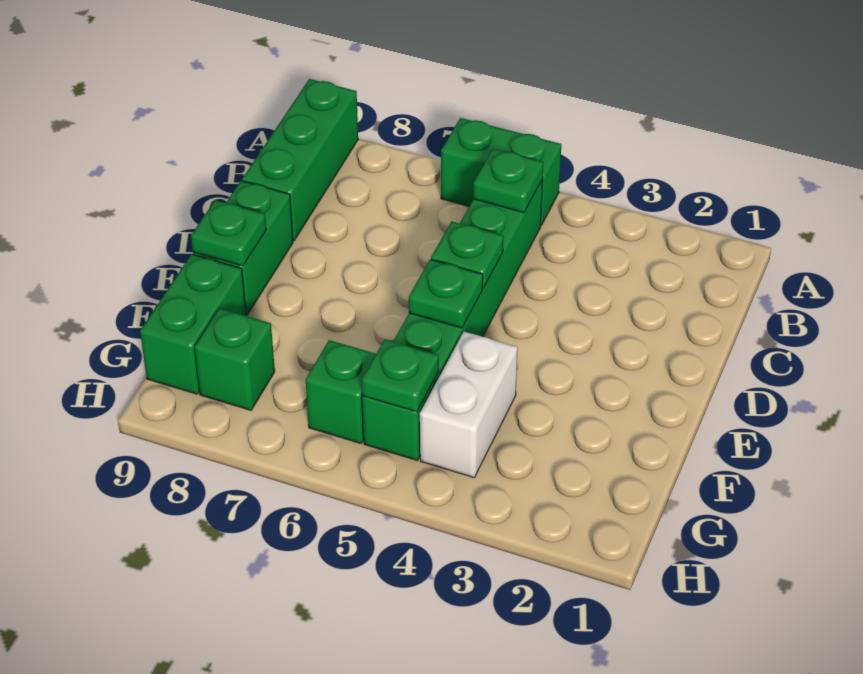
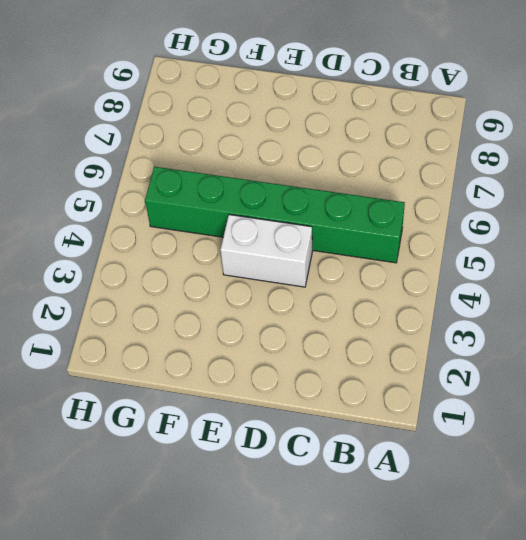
white 1x2 brick [221,215,312,287] -> white 1x2 brick moved to [420,332,518,477]
none -> green 1x2 brick [441,118,561,225]
none -> green 1x3 brick [242,79,358,241]
none -> green 1x2 brick [193,181,293,315]

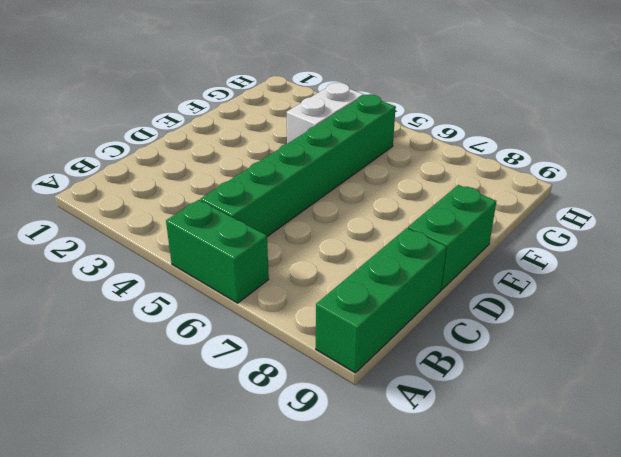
none -> green 1x2 brick [140,254,246,394]
none -> green 1x1 brick [306,340,376,443]
none -> green 1x1 brick [195,308,275,410]

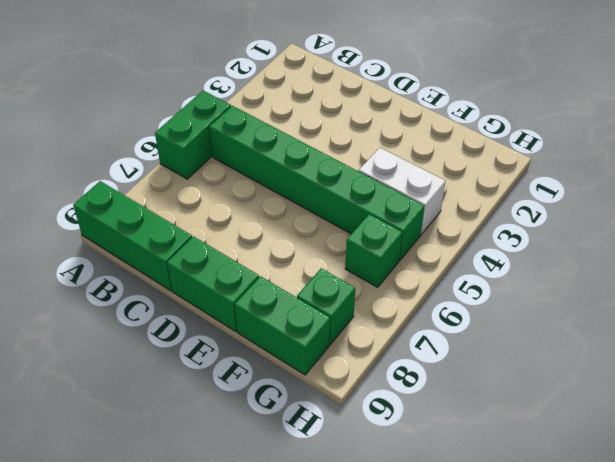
none -> green 1x1 plate [473,149,543,213]
none -> green 1x1 plate [431,221,504,288]
none -> green 1x1 plate [409,260,483,328]

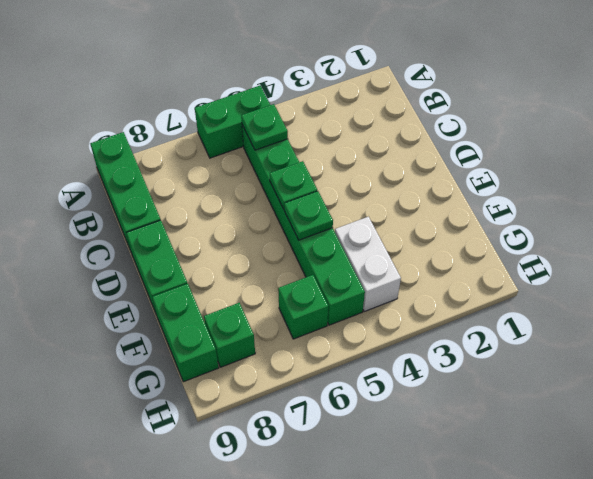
none -> green 1x1 plate [191,200,266,266]
none -> green 1x1 plate [362,340,439,412]

